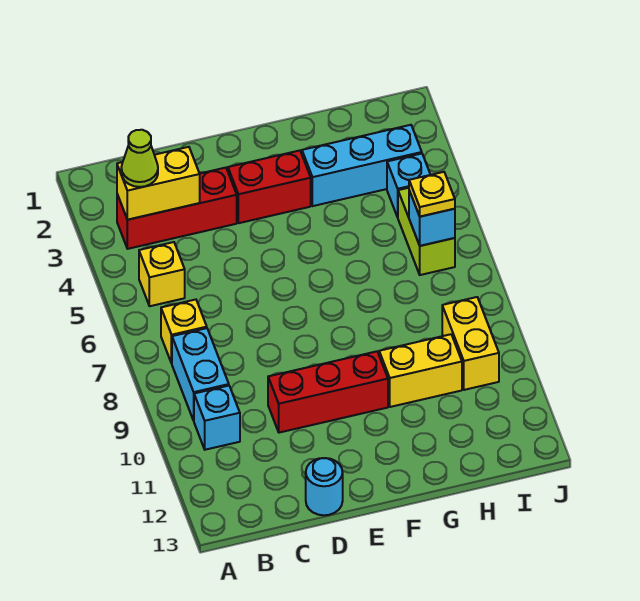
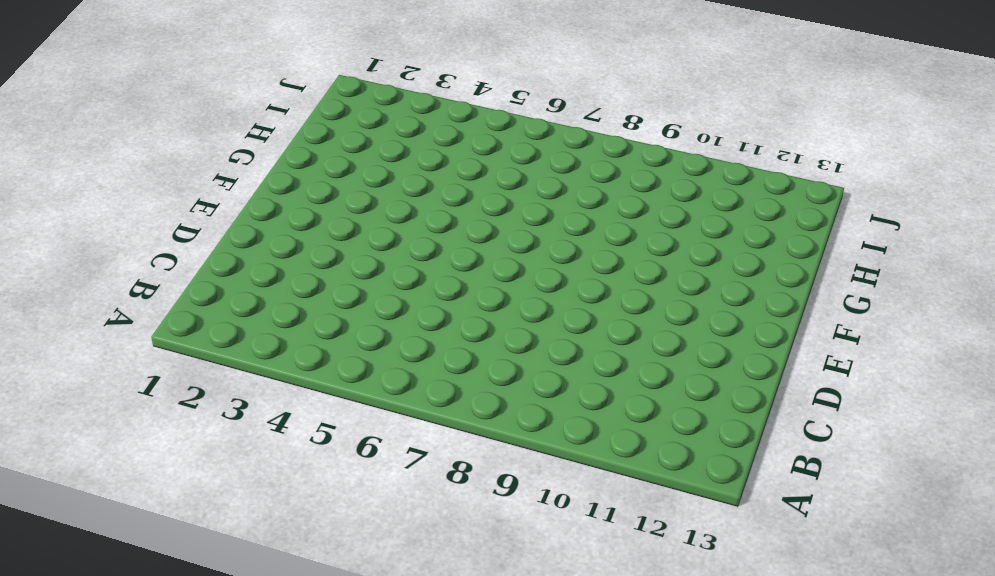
none -> red 1x3 brick [117,168,237,249]
none -> yellow 1x1 brick [139,242,185,306]
none -> yellow 1x1 brick [161,300,207,363]

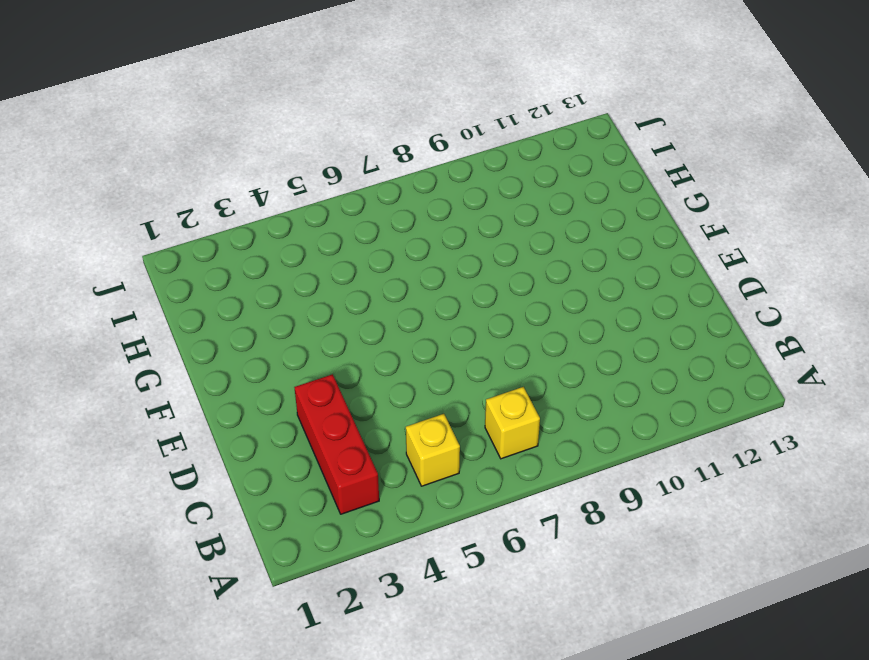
none -> cyan 1x2 brick [172,328,229,421]
none -> cyan 1x1 brick [194,386,240,450]
none -> red 1x3 brick [268,351,388,433]

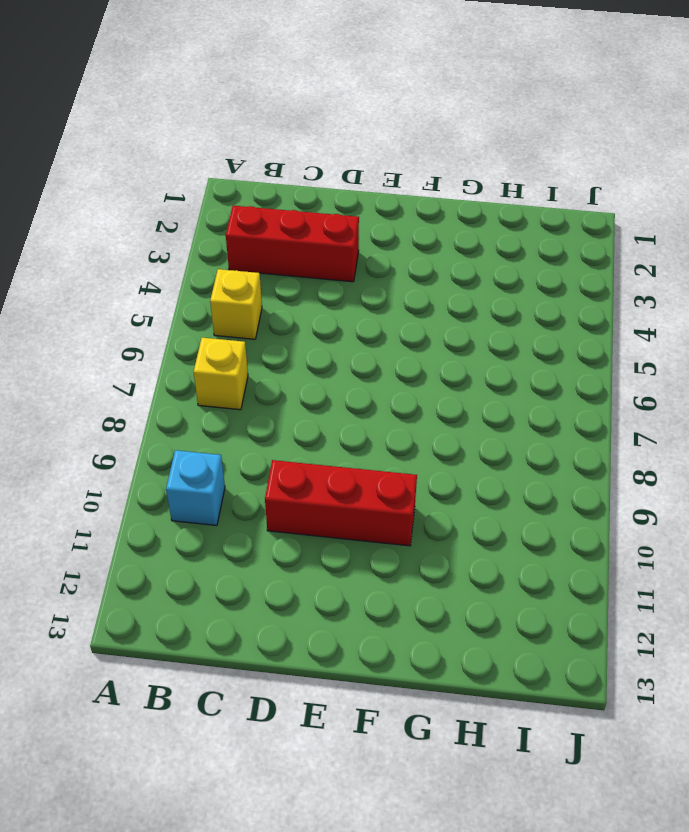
none -> cyan 1x2 brick [172,328,229,421]
none -> cyan 1x1 round brick [306,458,343,515]
none -> red 1x2 brick [228,151,311,223]

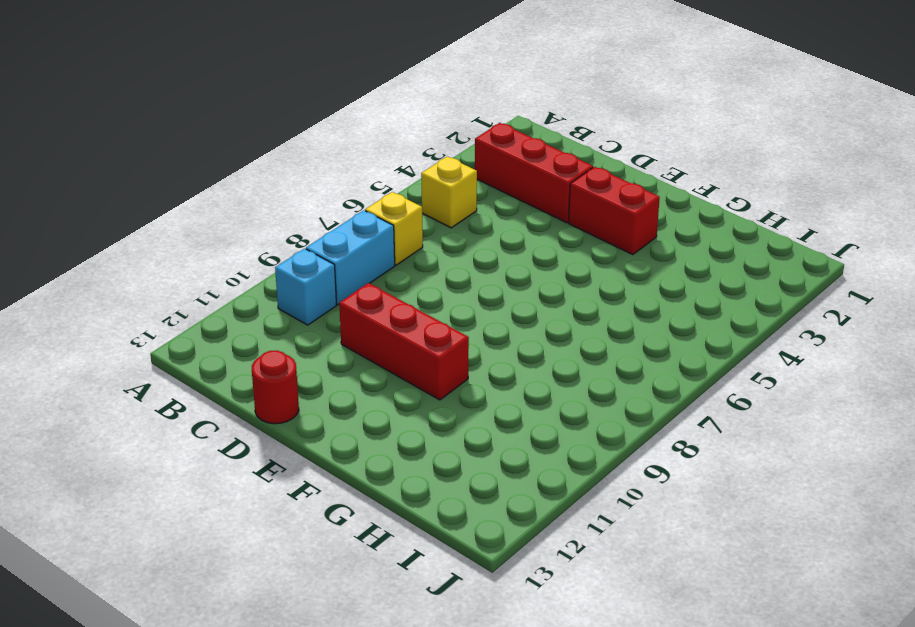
red 1x1 round brick [252,350,299,424] -> cyan 1x1 round brick [306,458,343,515]
none -> cyan 1x3 brick [302,125,422,206]
none -> yellow 1x2 brick [379,334,462,407]
none -> cyan 1x1 brick [387,154,430,217]

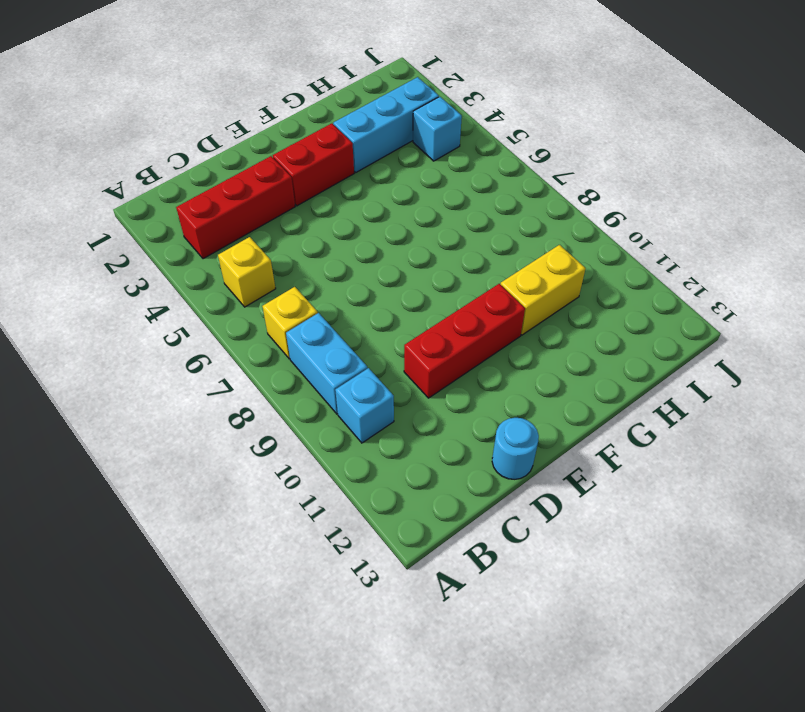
none -> lime 1x2 brick [398,188,455,275]
none -> yellow 1x2 brick [442,297,499,390]
none -> yellow 1x2 brick [117,147,200,220]

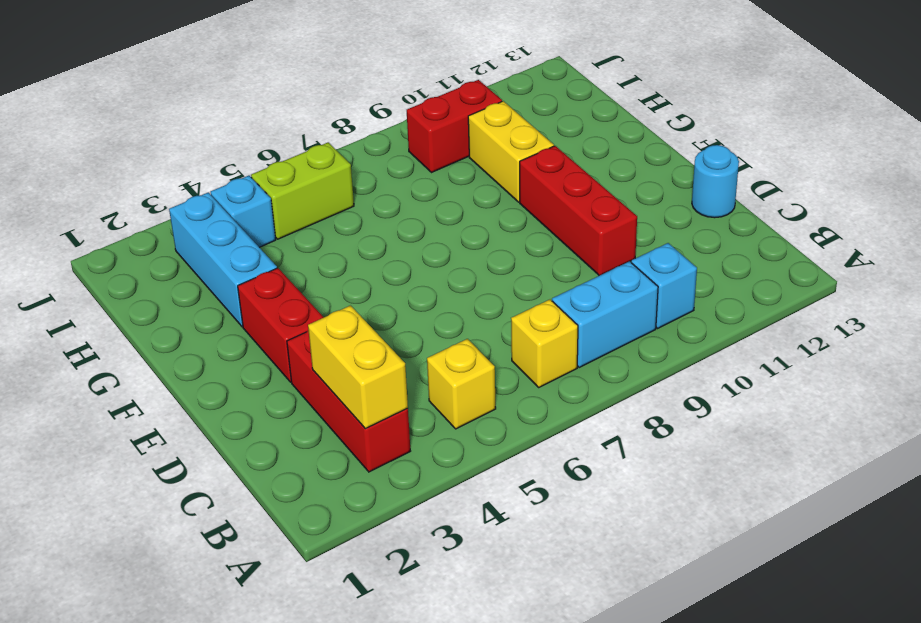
red 1x2 brick [407,80,502,173] -> yellow 1x2 brick [442,297,499,390]
none -> cyan 1x1 brick [409,191,455,246]
none -> lime 1x1 cone [121,130,158,187]
none -> yellow 1x1 plate [409,172,455,217]

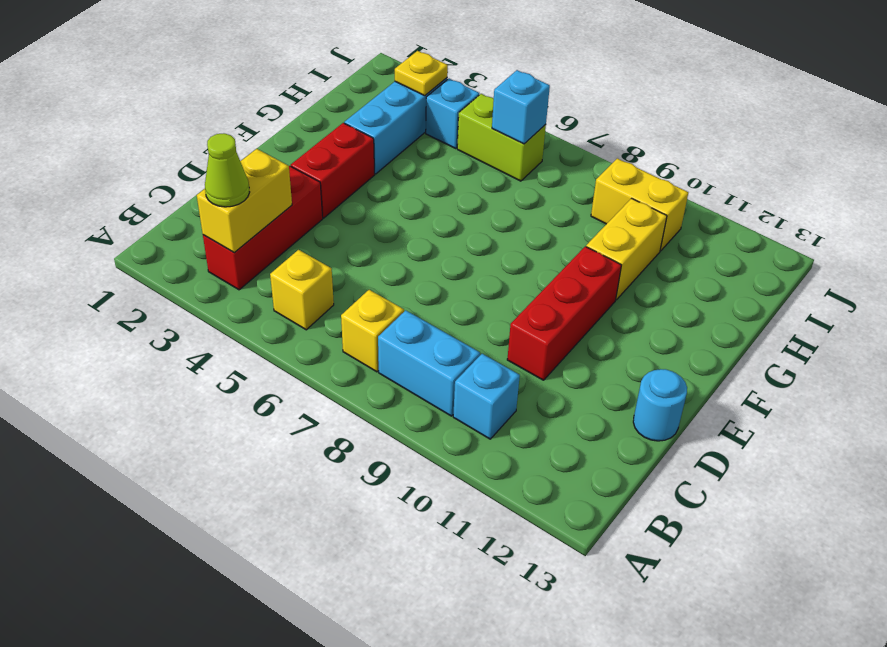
yellow 1x1 plate [395,51,448,96] -> yellow 1x1 plate moved to [409,172,455,217]

